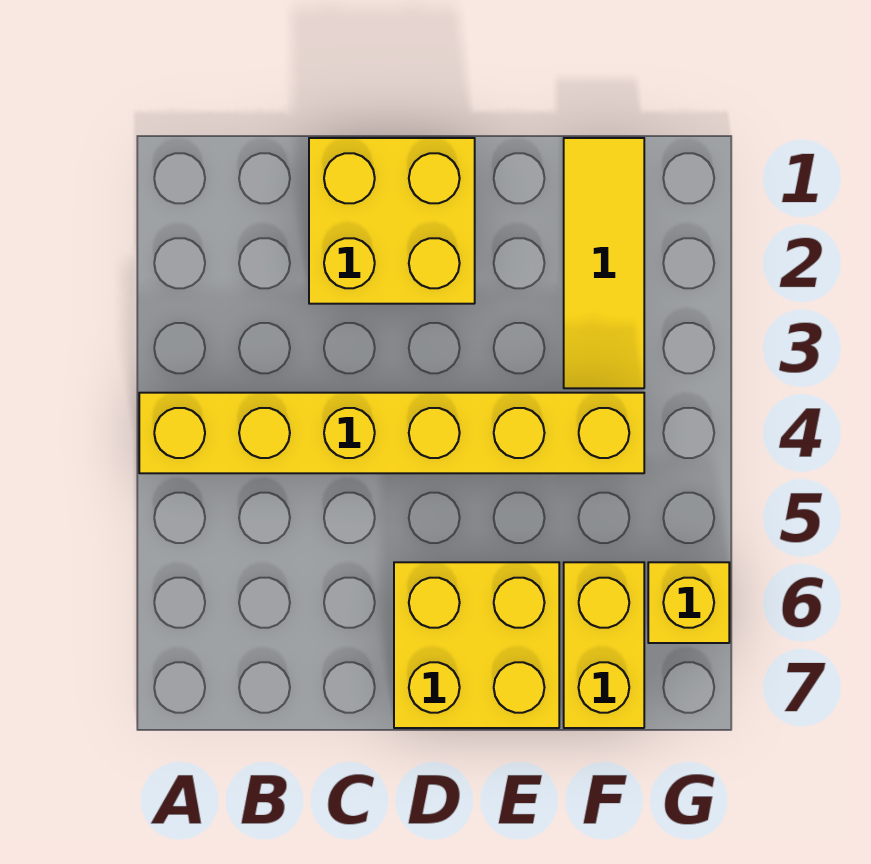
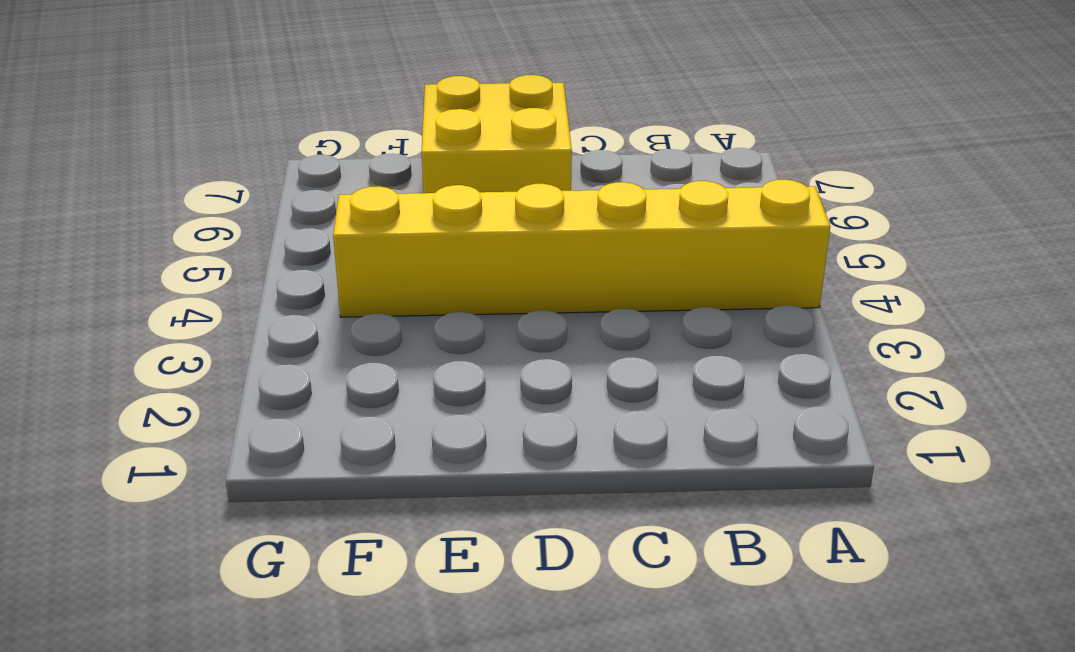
none -> yellow 2x2 brick [309,138,475,304]
none -> yellow 1x3 tile [564,138,644,388]

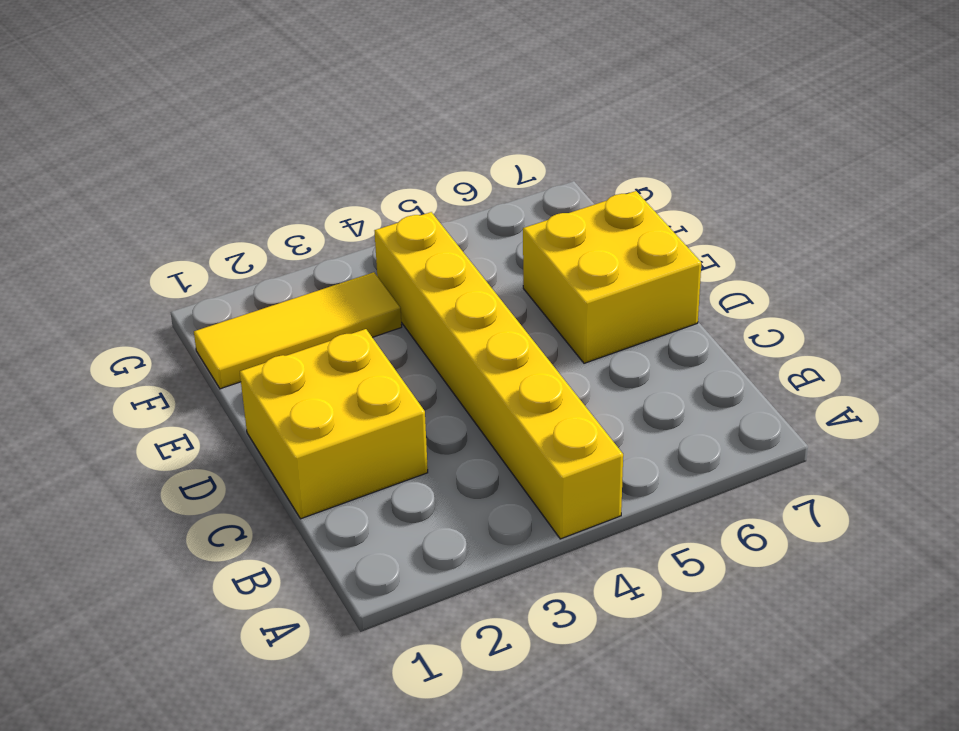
none -> yellow 1x2 brick [564,562,644,728]
none -> yellow 1x1 brick [648,562,729,643]

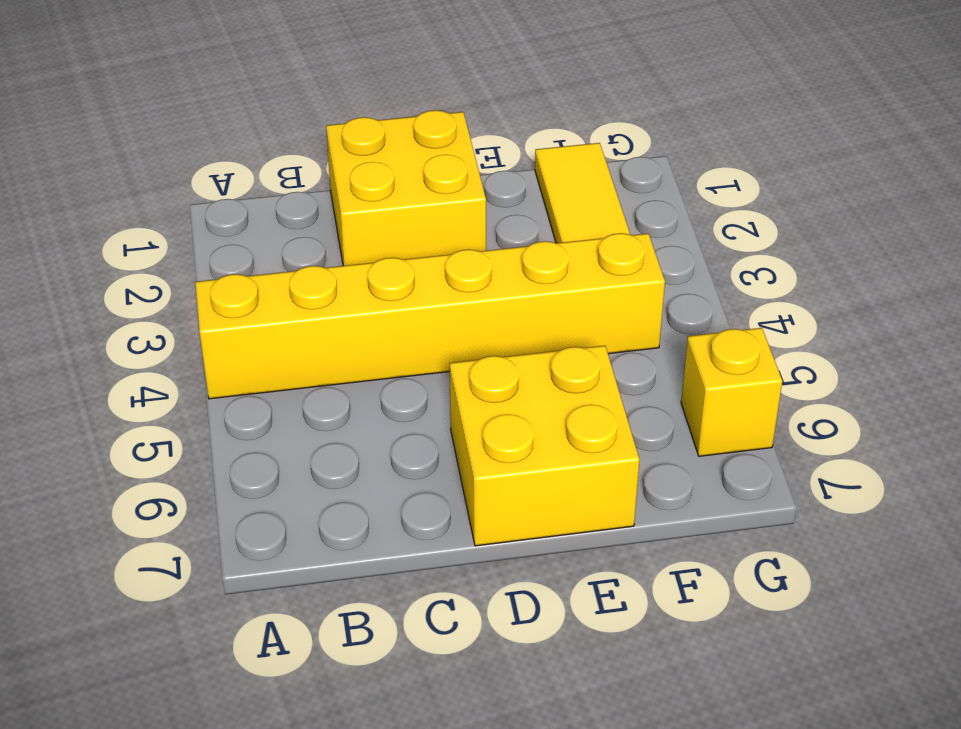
none -> yellow 1x2 brick [564,562,644,728]

